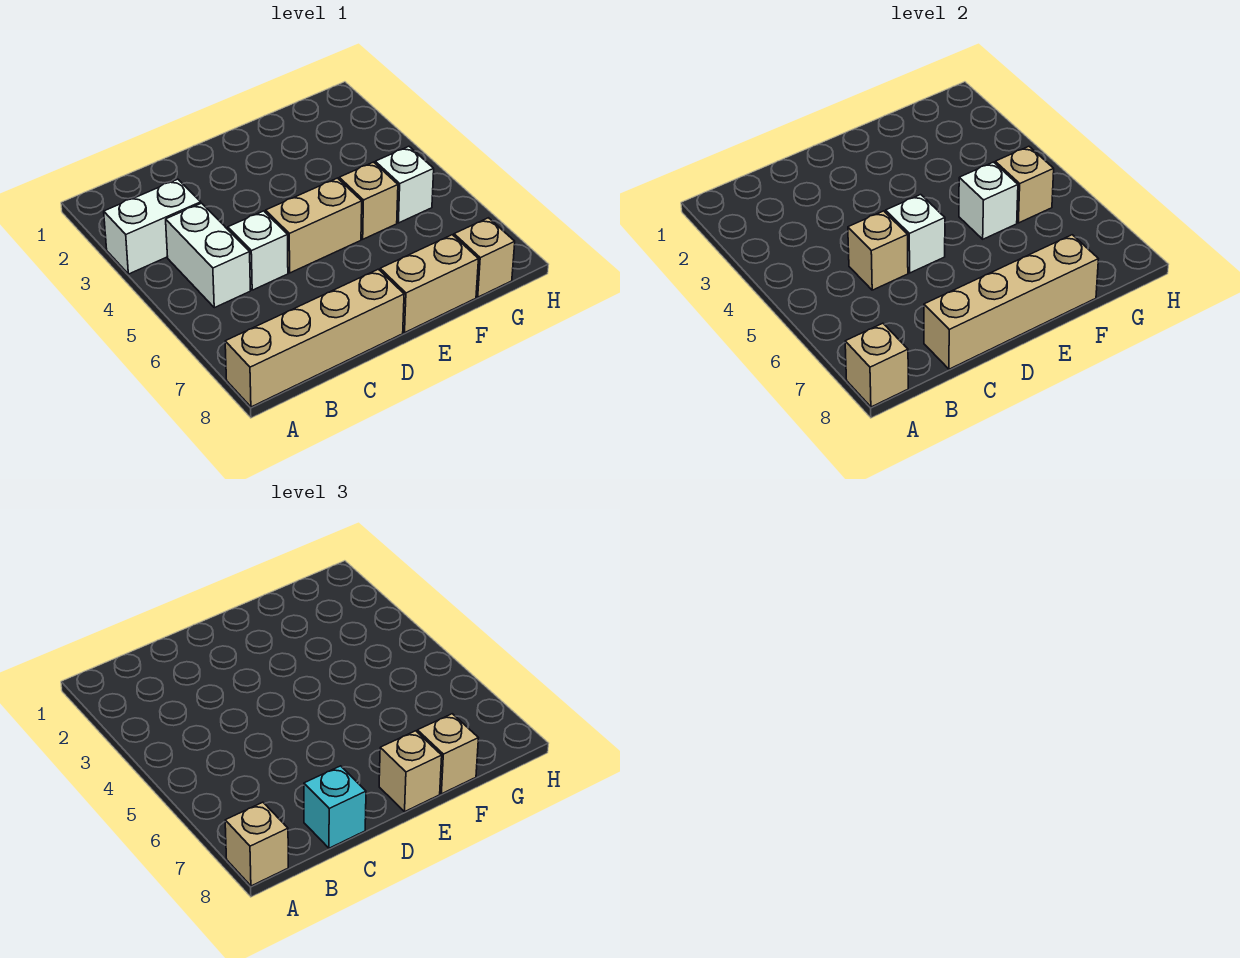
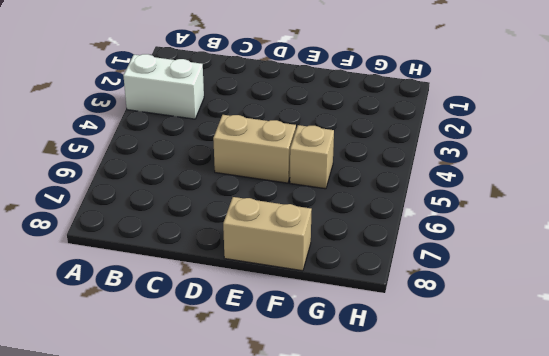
none -> tan 1x4 brick [225,269,404,407]
none -> white 1x2 brick [166,203,250,308]
none -> white 1x1 brick [228,211,288,290]

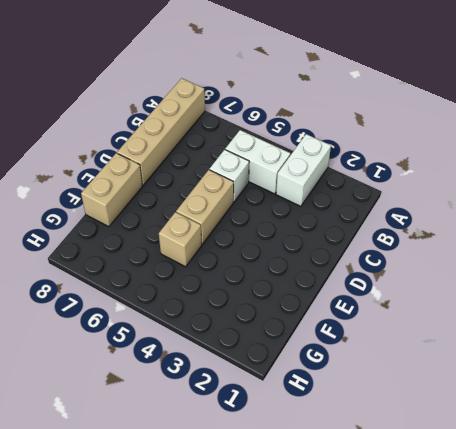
none -> white 1x1 brick [375,146,434,223]
none -> tan 1x1 brick [454,218,515,297]
none -> tan 1x1 brick [845,323,908,407]

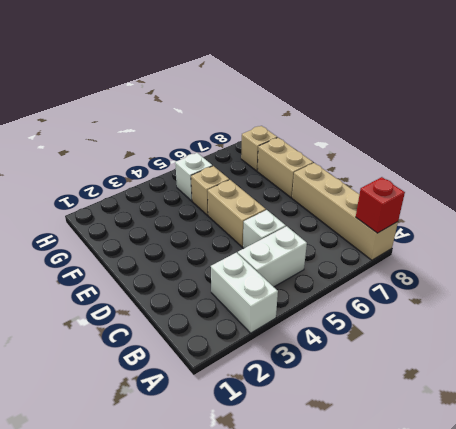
red 1x1 brick [356,177,405,233] -> tan 1x1 brick [845,323,908,407]
none -> tan 1x1 brick [848,211,908,290]
none -> tan 1x4 brick [924,235,1098,369]
none -> white 1x1 brick [886,195,945,273]

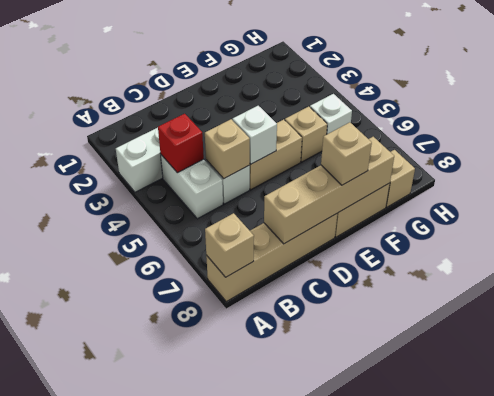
red 1x1 brick [158,114,204,173] -> none
none -> white 1x1 brick [959,162,1018,239]
none -> tan 1x1 brick [995,146,1054,223]
none -> tan 1x1 brick [225,802,288,886]

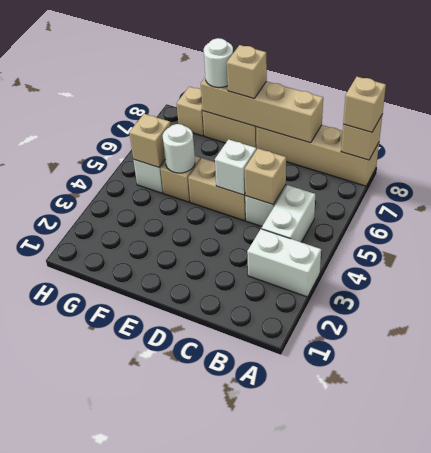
white 1x1 round brick [163,124,195,173] -> white 1x1 brick [959,162,1018,239]
white 1x1 round brick [204,38,233,88] -> tan 1x1 brick [417,714,478,794]
none -> cyan 1x1 brick [304,766,366,848]

